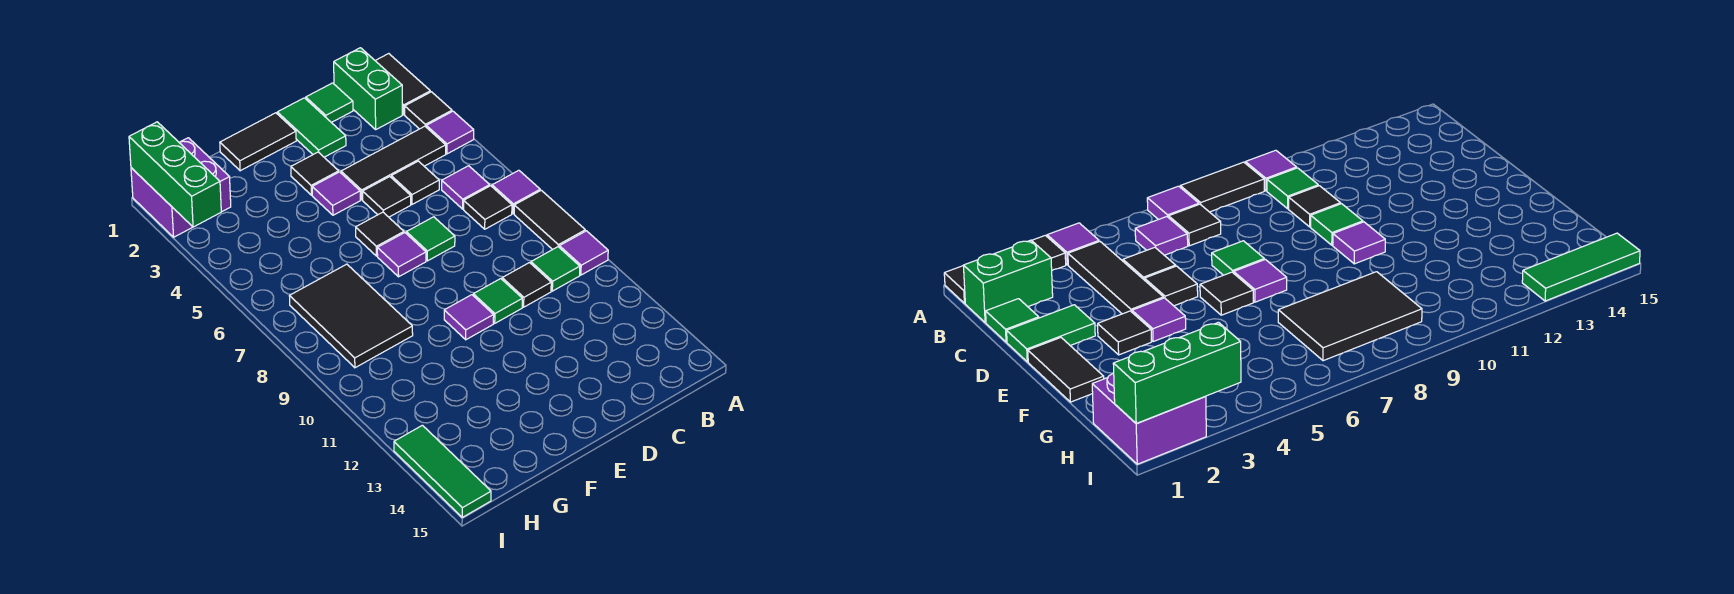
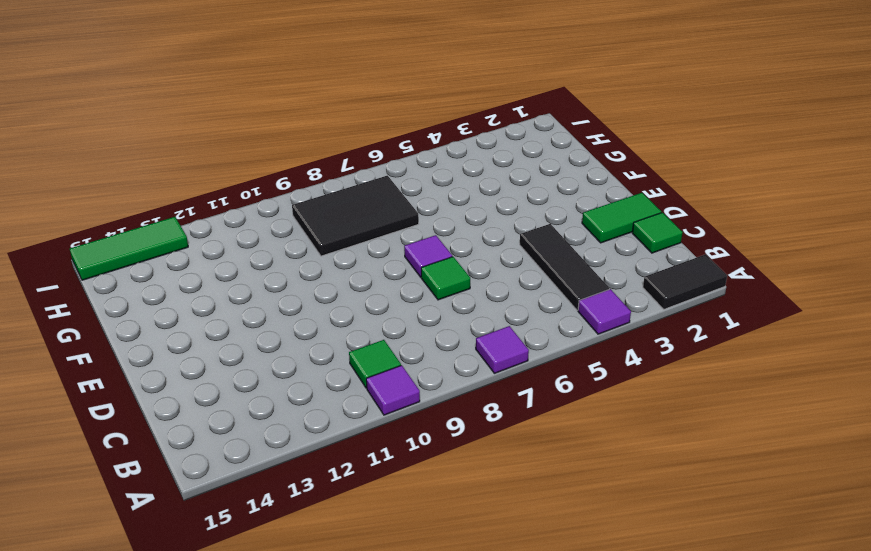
none -> black 1x1 tile [405,92,452,129]
none -> black 1x2 tile [514,190,585,250]
none -> green 1x2 brick [334,48,402,129]

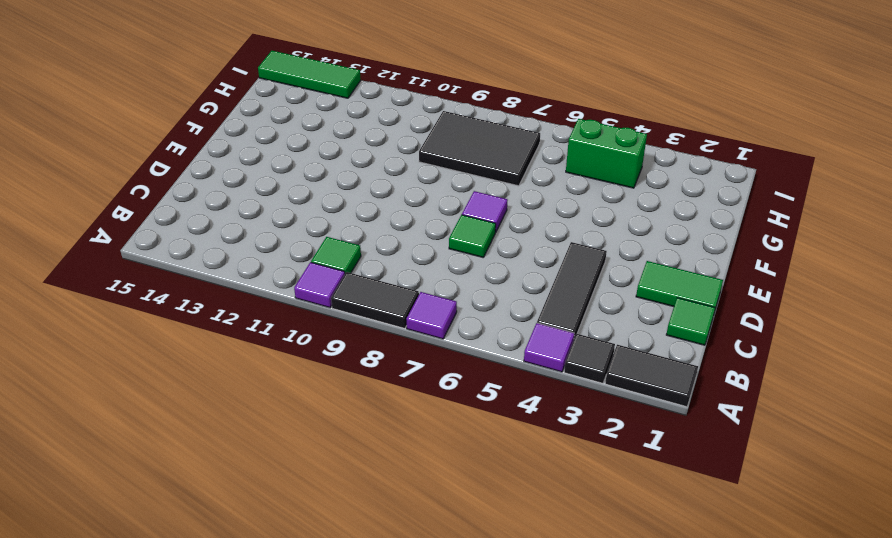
green 1x2 brick [566,119,647,188] -> green 1x2 brick moved to [334,48,402,129]
none -> purple 1x1 tile [442,166,490,209]
none -> black 1x1 tile [464,186,512,229]
none -> black 1x1 tile [391,161,439,204]

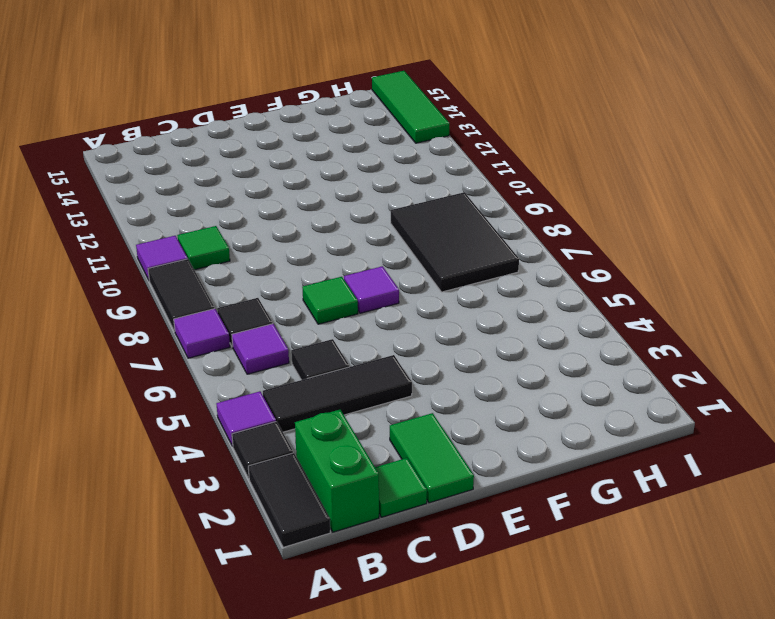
none -> black 1x1 tile [502,263,551,307]
none -> black 1x1 tile [363,177,411,217]
none -> green 1x1 tile [473,279,522,323]

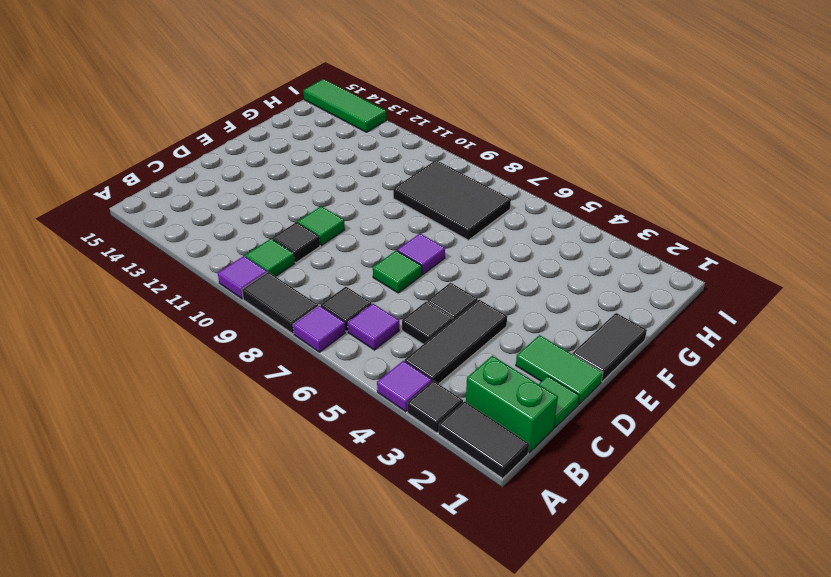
none -> black 1x1 tile [291,152,339,195]
none -> purple 1x1 tile [312,172,360,215]
none -> black 1x1 tile [356,212,404,256]

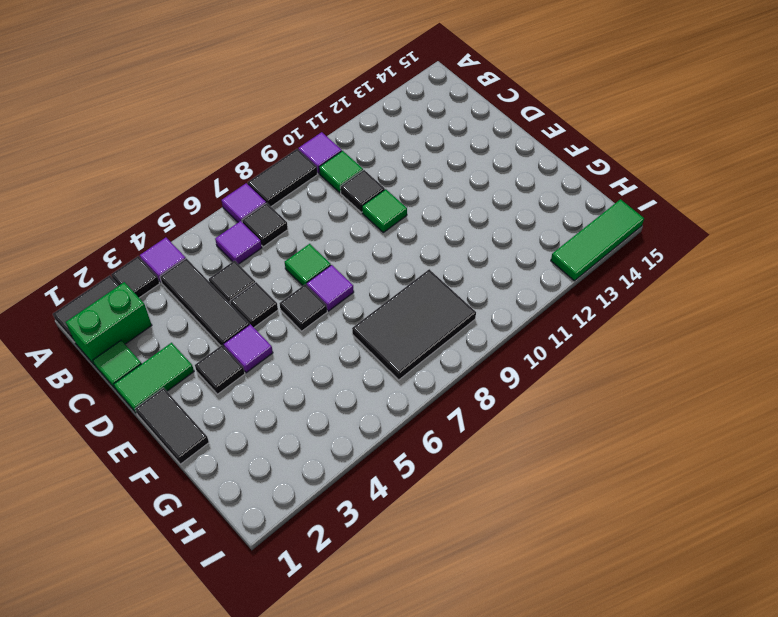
none -> purple 1x1 tile [444,295,494,340]
none -> purple 2x2 brick [131,138,231,237]
none -> green 1x3 brick [129,122,221,227]

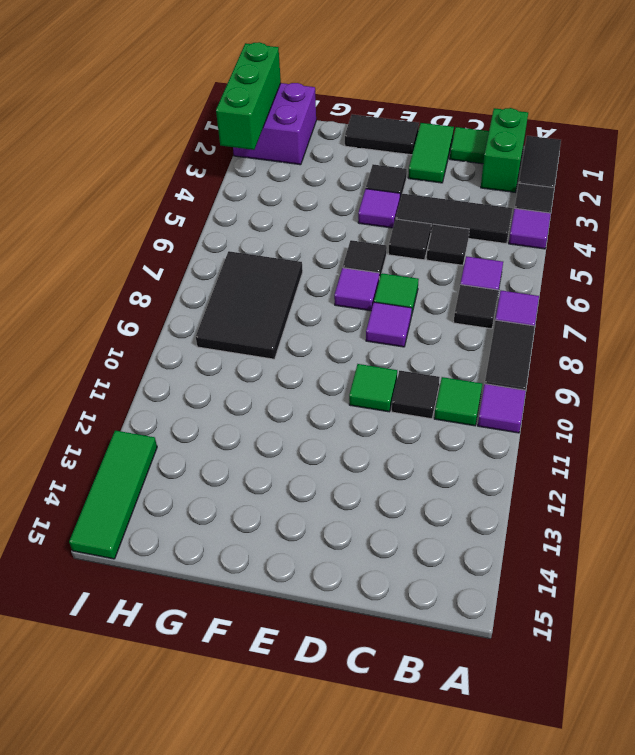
purple 1x1 tile [366,302,412,347] -> purple 1x1 tile moved to [444,295,494,340]

